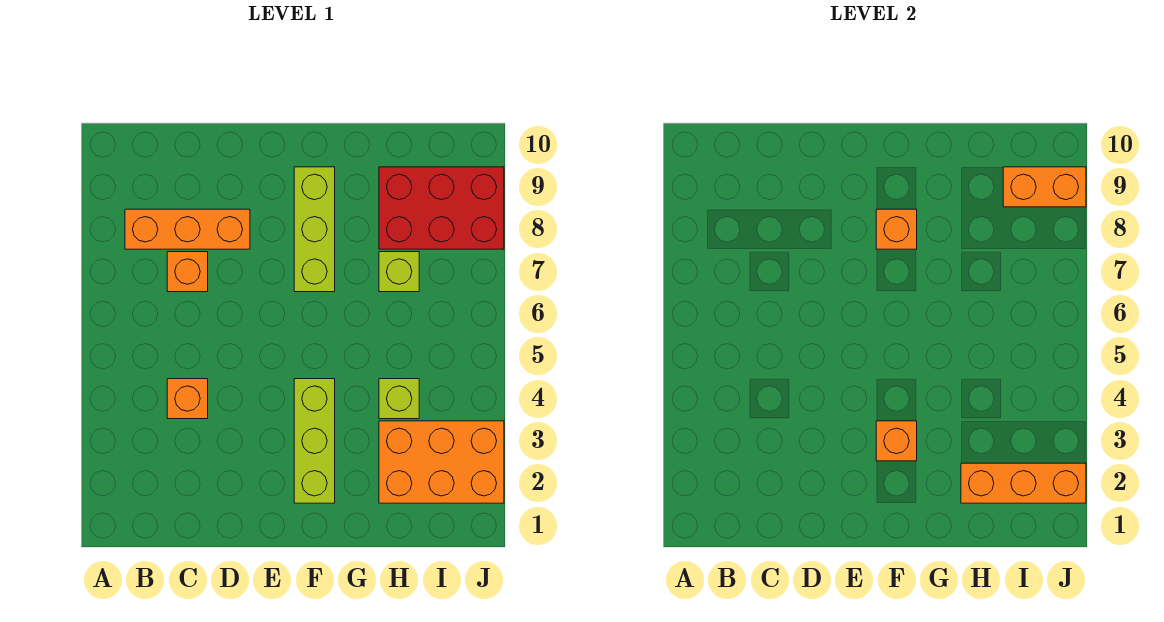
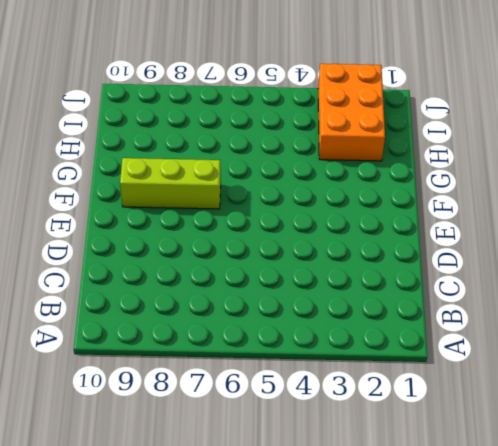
none -> orange 1x3 brick [125,209,250,249]
none -> orange 1x1 brick [167,379,208,419]
none -> orange 1x1 brick [167,252,208,292]

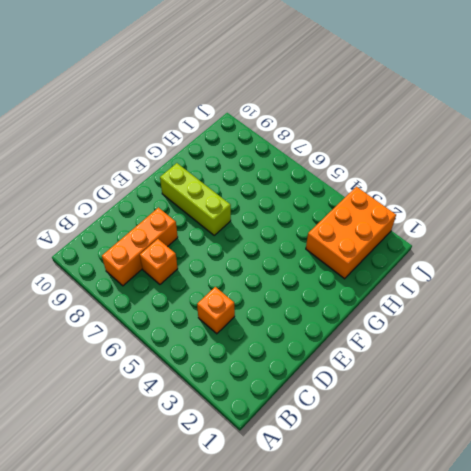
none -> lime 1x3 brick [294,379,335,503]
none -> lime 1x1 brick [379,379,419,419]
none -> lime 1x1 brick [379,252,419,292]

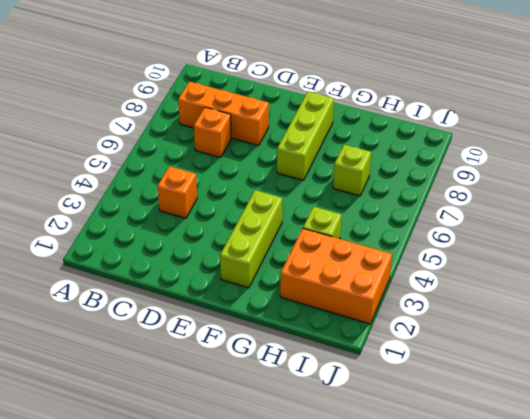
none -> red 2x3 brick [379,167,504,249]
none -> orange 1x1 brick [876,421,917,461]
none -> orange 1x1 brick [876,209,917,249]

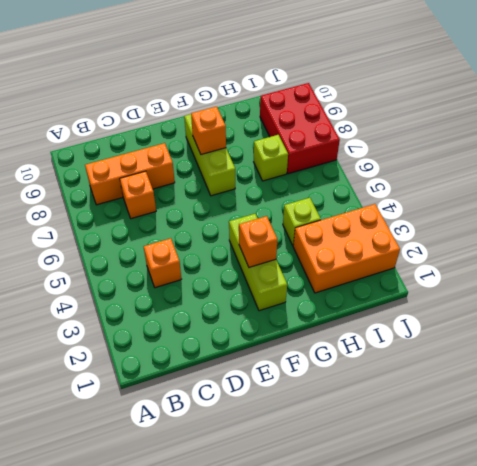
red 2x3 brick [260,83,340,174] -> red 2x3 brick turned to [379,167,504,249]
none -> orange 1x3 brick [961,463,1086,503]
none -> orange 1x2 brick [1003,167,1086,207]

